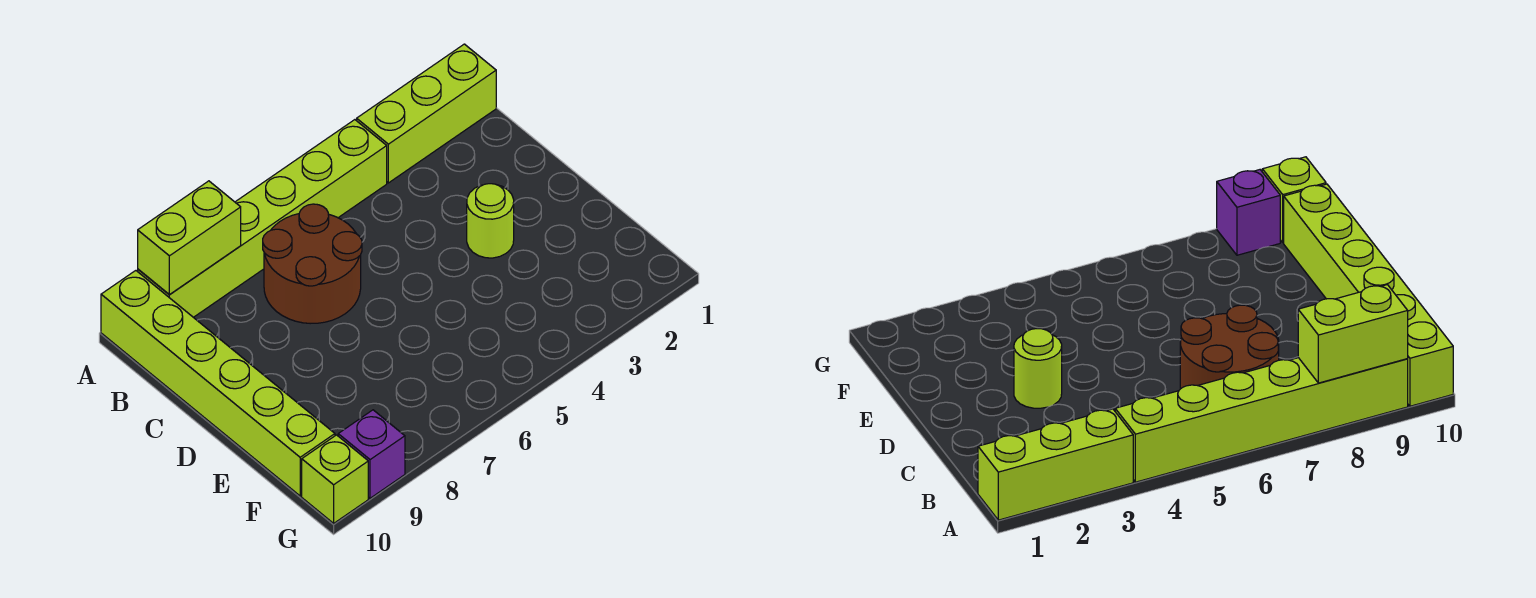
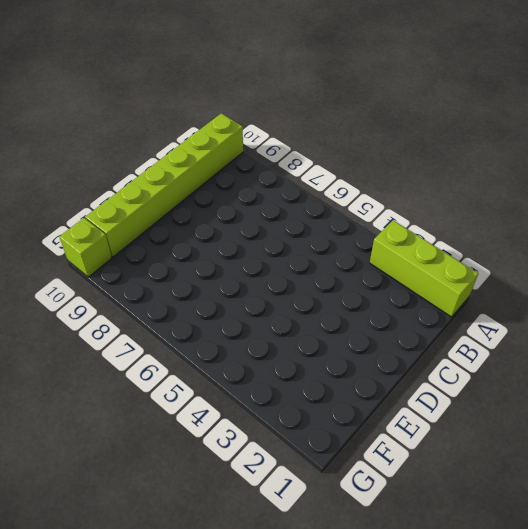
none -> lime 1x6 brick [138,120,387,317]
none -> brown 2x2 round brick [263,204,362,324]

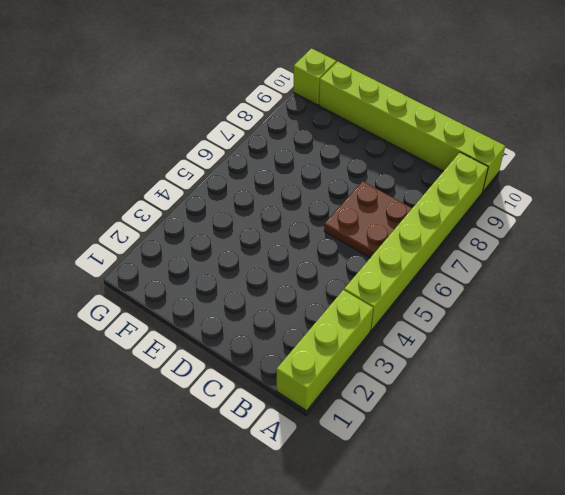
brown 2x2 plate [324,181,412,258] -> brown 2x2 round brick [263,204,362,324]
none -> lime 1x1 round brick [467,184,514,258]
none -> purple 1x1 brick [338,410,405,498]

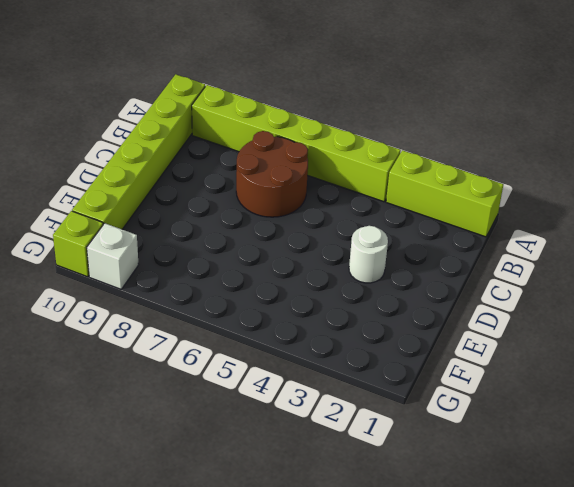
white 1x1 round brick [349,226,388,283] -> lime 1x1 round brick [467,184,514,258]
white 1x1 brick [87,223,139,289] -> purple 1x1 brick [338,410,405,498]
none -> lime 1x2 brick [138,181,241,295]

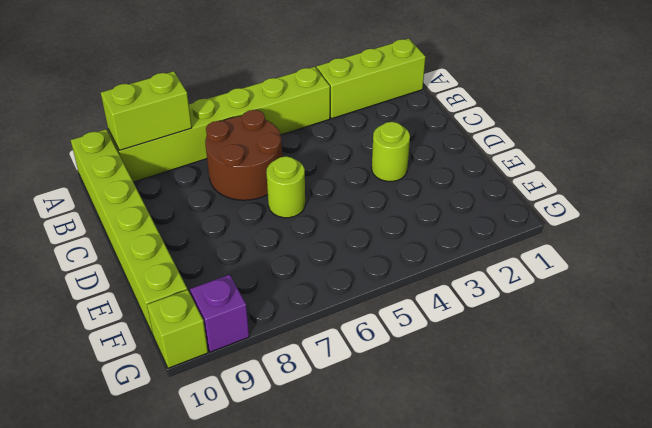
lime 1x1 round brick [266,156,305,218] -> none

